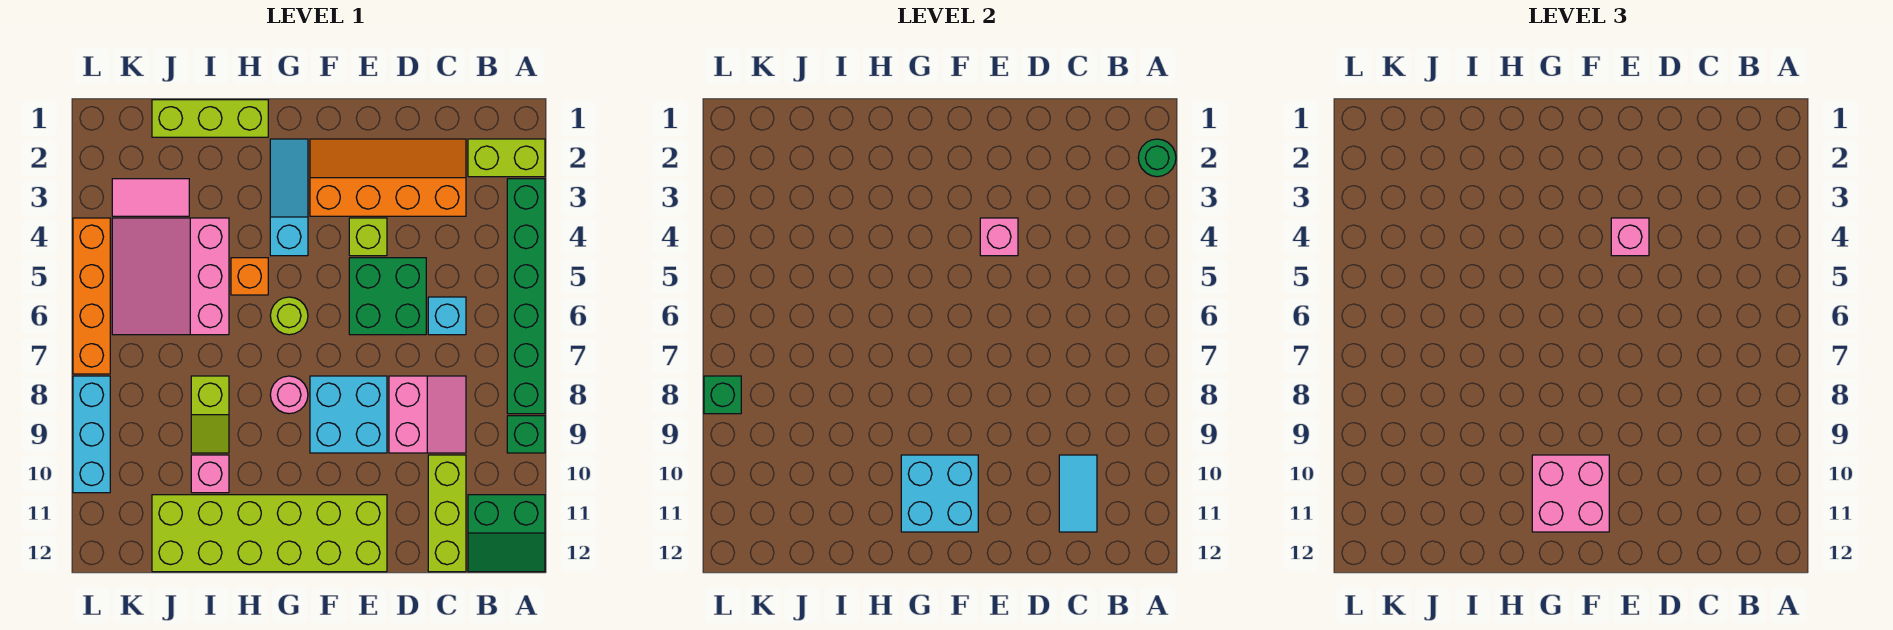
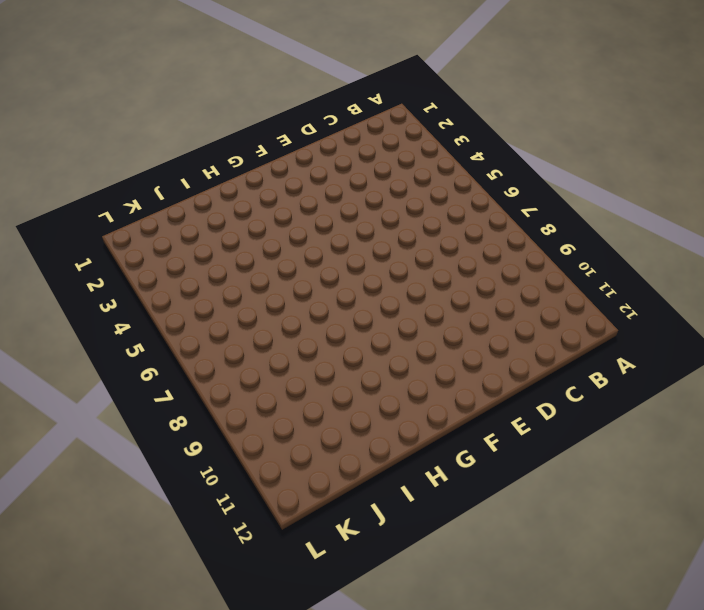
none -> lime 1x2 brick [468,139,545,177]
none -> green 1x6 brick [507,179,545,414]
none -> green 1x1 brick [507,416,545,453]
none -> green 2x2 slope [468,495,545,572]

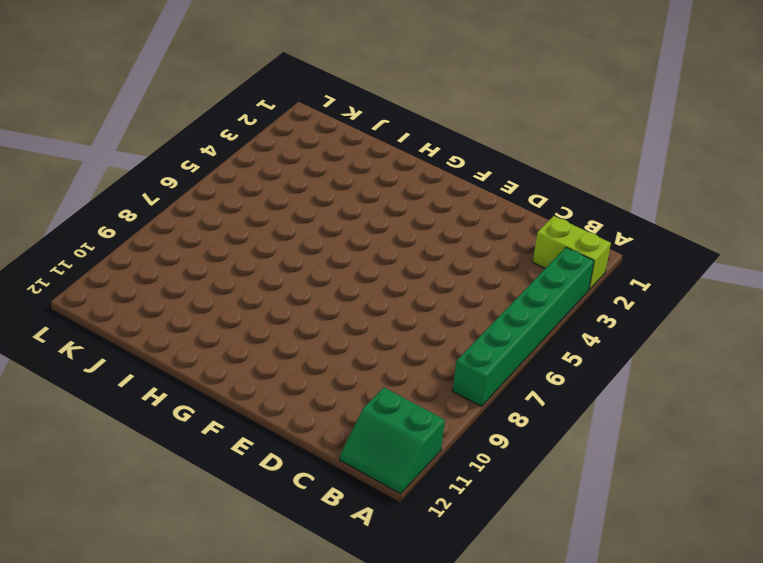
none -> green 1x1 brick [507,416,545,453]
none -> orange 2x4 slope [310,139,466,216]
none -> cyan 1x1 brick [428,297,466,335]
none -> pink 2x2 slope [389,376,466,453]

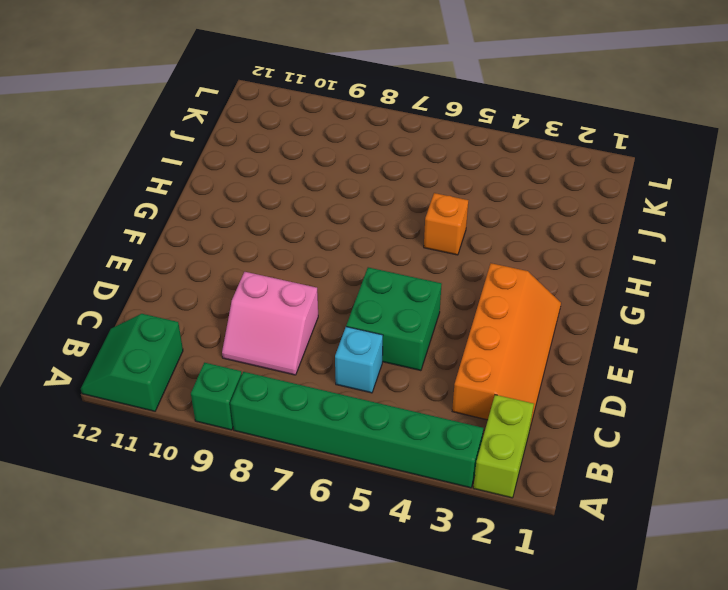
none -> lime 1x3 brick [428,455,466,572]
none -> lime 1x1 brick [349,218,387,256]
none -> cyan 2x2 brick [310,376,387,453]
none -> lime 2x6 brick [152,495,387,572]

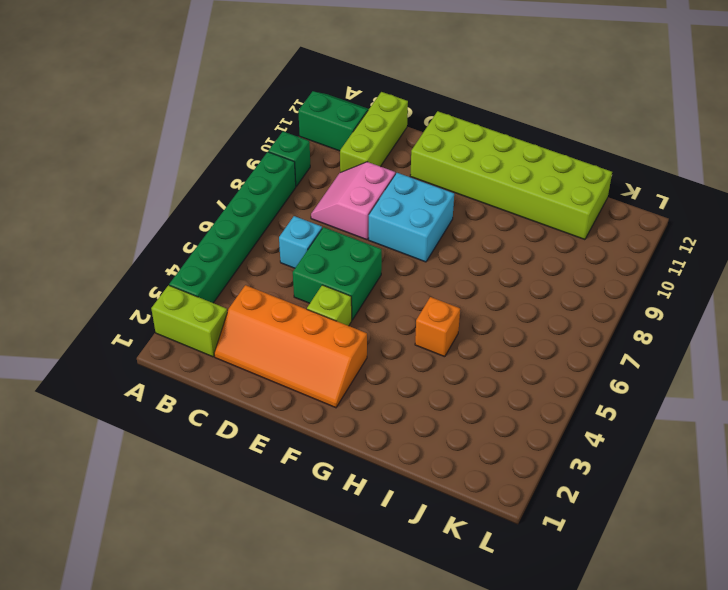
none -> cyan 1x3 slope [270,139,308,256]
none -> lime 1x1 round brick [270,297,308,335]
none -> pink 1x1 round brick [270,376,308,414]
none -> lime 1x3 brick [152,100,268,137]

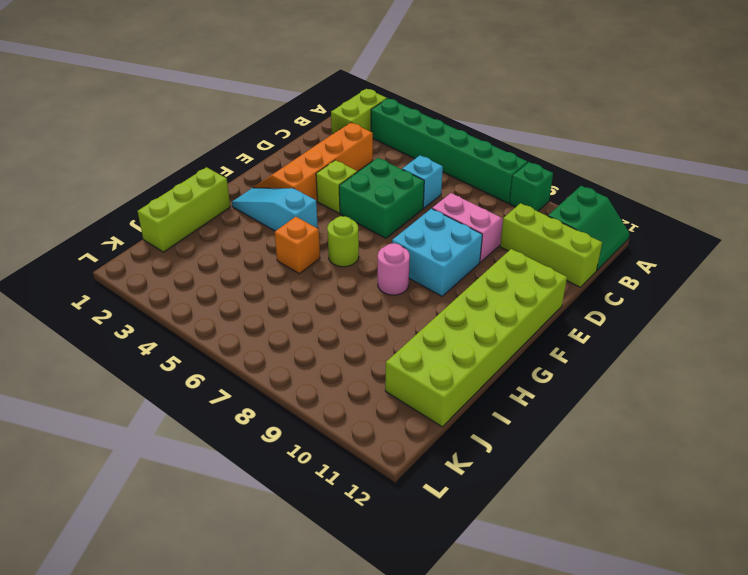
none -> pink 3x3 slope [112,218,229,335]
none -> lime 1x2 slope [191,376,229,453]
none -> pink 1x1 brick [191,455,229,493]
none -> pink 1x2 tile [112,179,189,216]

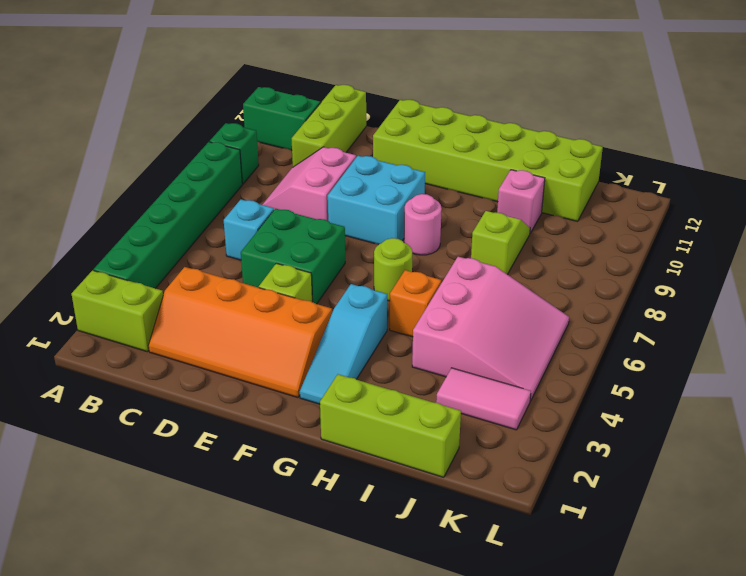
none -> orange 1x4 brick [73,218,110,374]
none -> cyan 1x3 brick [73,376,110,493]
none -> green 1x1 round brick [1138,139,1176,177]
none -> cyan 1x2 tile [1059,455,1097,532]

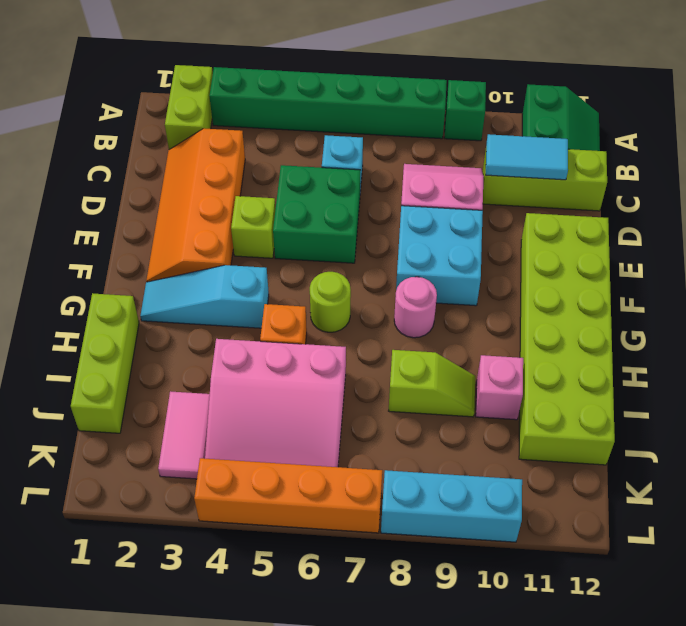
none -> green 1x1 round brick [1138,139,1176,177]
none -> pink 1x1 brick [980,218,1018,256]
none -> cyan 2x2 brick [901,455,978,532]
none -> green 1x1 brick [704,376,741,414]

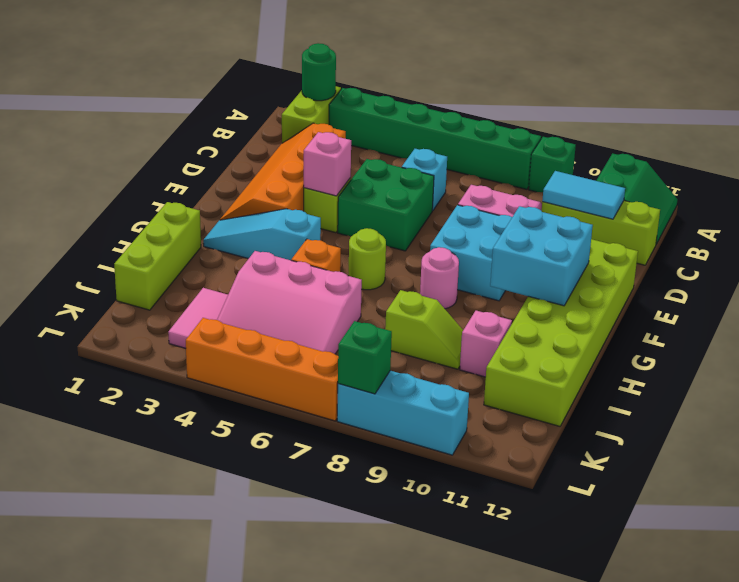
none -> pink 1x1 brick [1611,218,1649,256]
none -> pink 2x2 brick [1532,455,1609,532]

